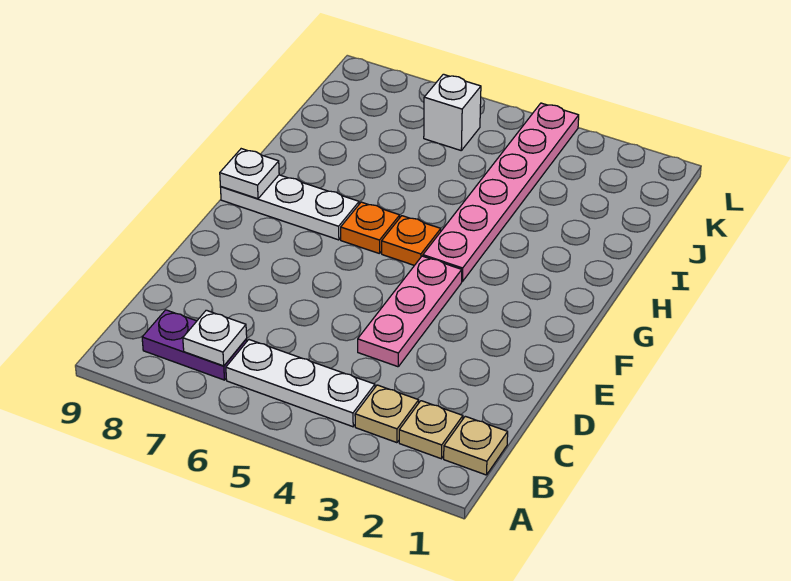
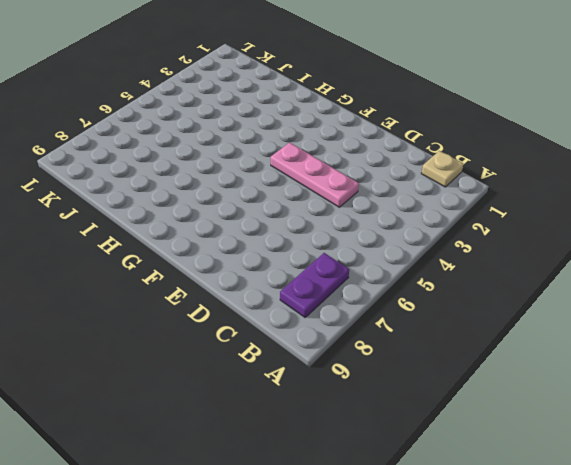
none -> tan 1x1 plate [399,401,463,459]
none -> tan 1x1 plate [355,385,419,443]
none -> white 1x3 plate [226,340,375,427]

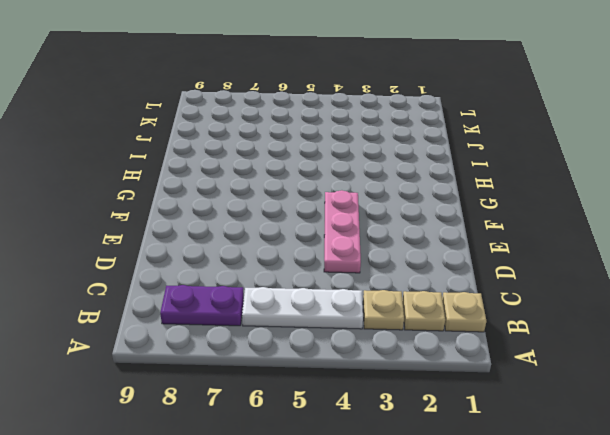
none -> pink 1x6 plate [423,103,579,281]
none -> orange 1x1 plate [382,216,441,265]
none -> orange 1x1 plate [341,202,400,254]

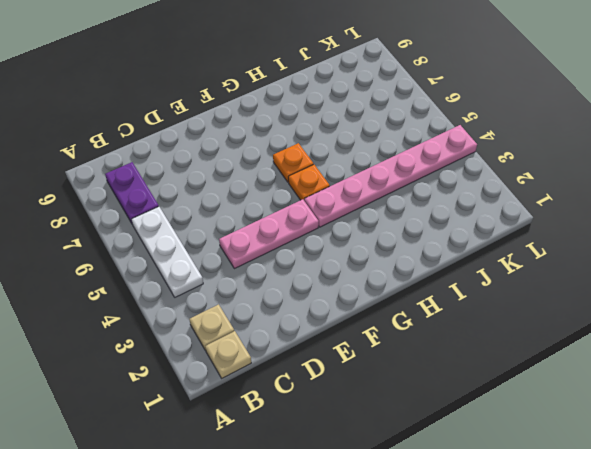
none -> tan 1x1 plate [355,385,419,443]
none -> white 1x3 plate [220,175,359,240]
none -> white 1x1 brick [424,74,481,150]

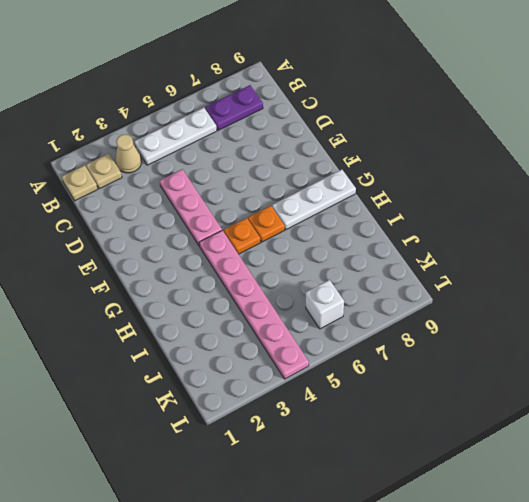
tan 1x1 cone [115,134,141,173] -> tan 1x1 plate [355,385,419,443]
none -> white 1x1 plate [183,310,247,366]
none -> white 1x1 plate [220,149,279,199]

